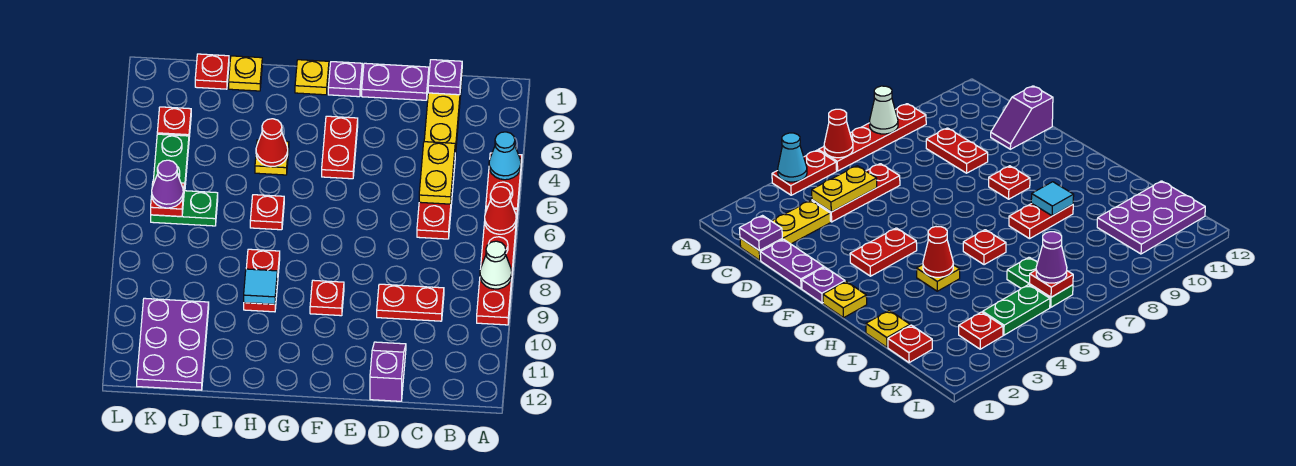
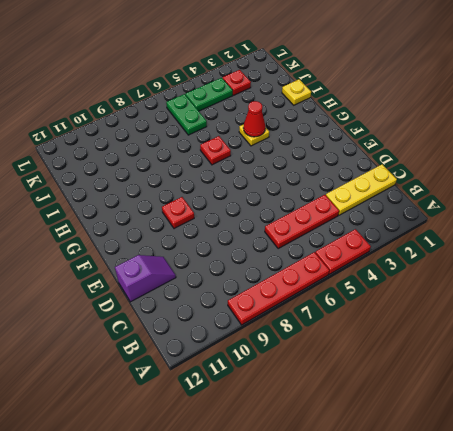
none -> red 1x2 plate [377,284,444,321]
none -> purple 1x2 plate [362,63,429,100]
none -> purple 1x1 plate [328,62,362,97]

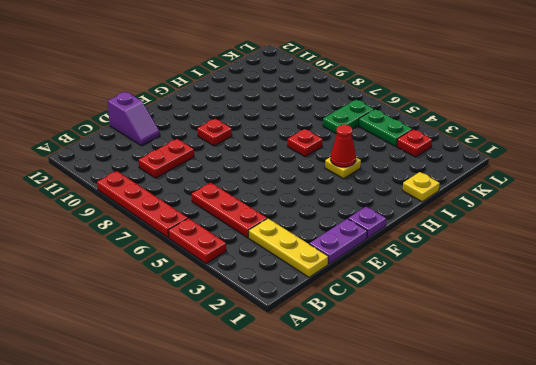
none -> red 1x2 plate [322,116,358,179]
none -> yellow 1x1 plate [295,60,329,95]
none -> red 1x2 plate [244,249,280,312]

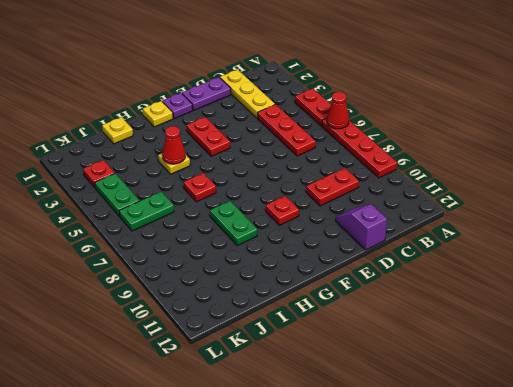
green 1x2 plate [210,201,257,245] -> red 1x2 plate [244,249,280,312]
none -> red 1x1 plate [195,54,229,89]
none -> purple 2x3 plate [137,298,209,390]
none -> cyan 1x1 cone [489,132,521,180]

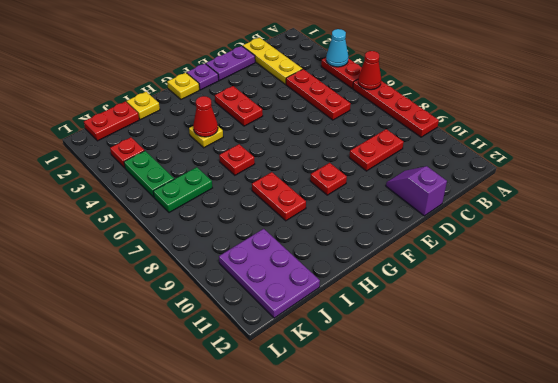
red 1x2 plate [84,101,139,141] -> red 1x1 plate [195,54,229,89]
none -> white 1x1 cone [480,241,512,289]
none -> purple 1x1 plate [428,60,462,95]
none -> yellow 1x2 plate [419,142,455,204]

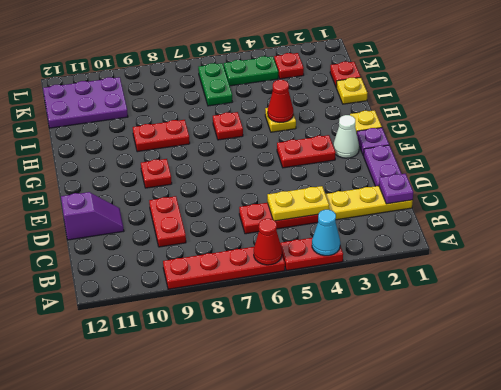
white 1x1 cone [333,115,359,158] -> white 1x1 cone moved to [480,241,512,289]
none -> cyan 1x1 tile [244,269,277,304]
none -> red 1x1 plate [151,181,185,217]
none -> purple 1x1 cone [152,160,183,208]

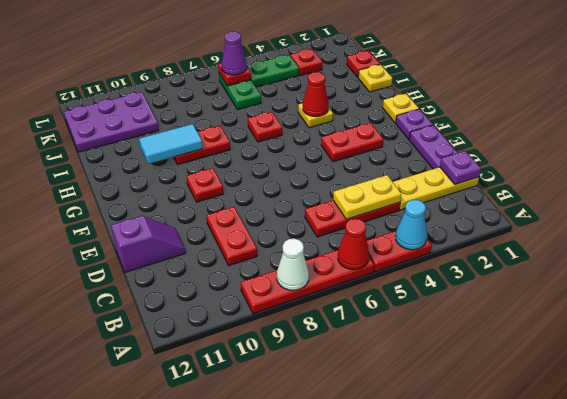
cyan 1x2 tile [139,124,203,164] -> cyan 1x1 tile [244,269,277,304]

